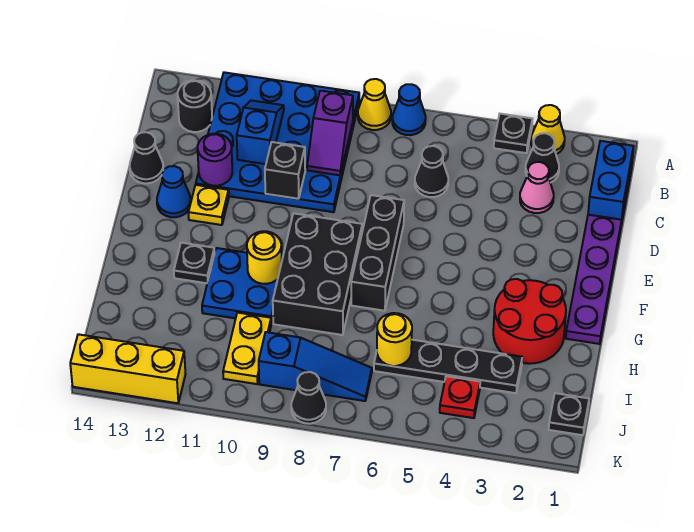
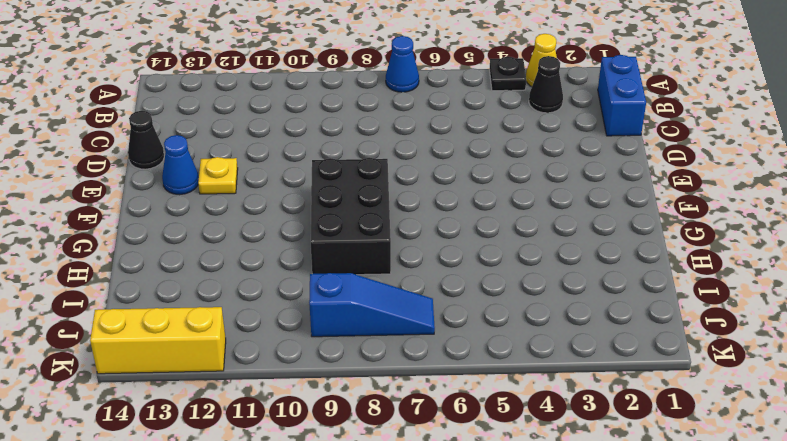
none -> yellow 1x1 cone [358,79,391,130]
none -> blue 4x4 plate [196,72,359,212]
none -> black 1x1 round brick [178,80,212,132]
none -> pink 1x1 cone [520,162,554,213]

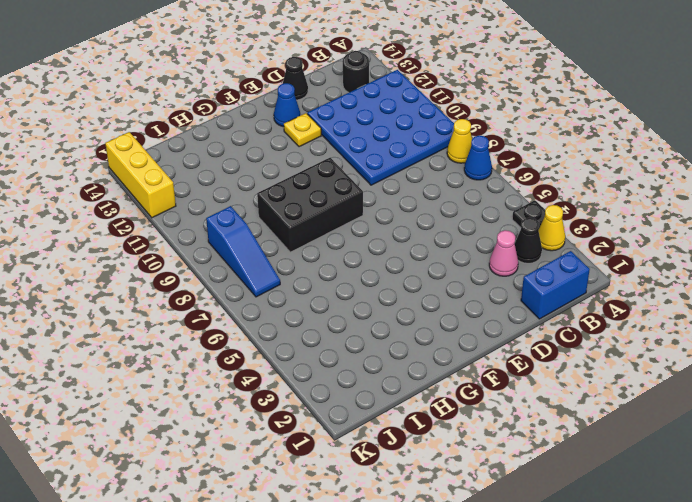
none -> black 1x1 cone [415,146,448,197]
none -> purple 1x4 plate [566,215,622,344]
none -> black 1x3 brick [351,195,404,311]
none -> red 2x2 round brick [493,279,566,364]

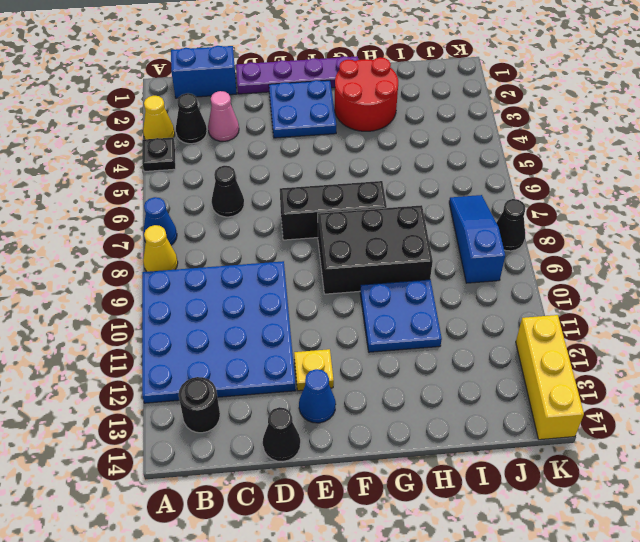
blue 2x2 plate [269,80,336,138] -> none
none -> black 1x1 plate [174,243,215,283]
none -> black 1x4 plate [374,340,522,393]
none -> yellow 1x2 plate [223,313,271,384]
none -> black 1x1 plate [549,393,589,435]

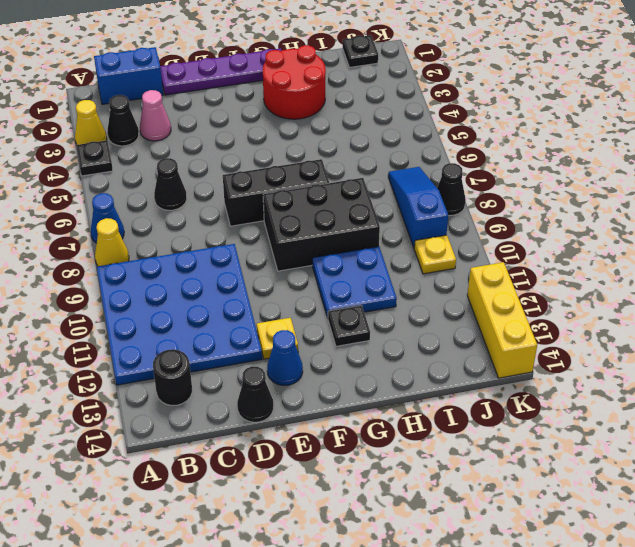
yellow 1x1 plate [414,235,456,274] -> yellow 1x2 plate [223,313,271,384]
none -> black 1x4 plate [374,340,522,393]
none -> red 1x1 plate [440,376,480,418]
none -> purple 1x2 slope [307,91,353,175]
none -> blue 1x2 slope [237,100,284,164]

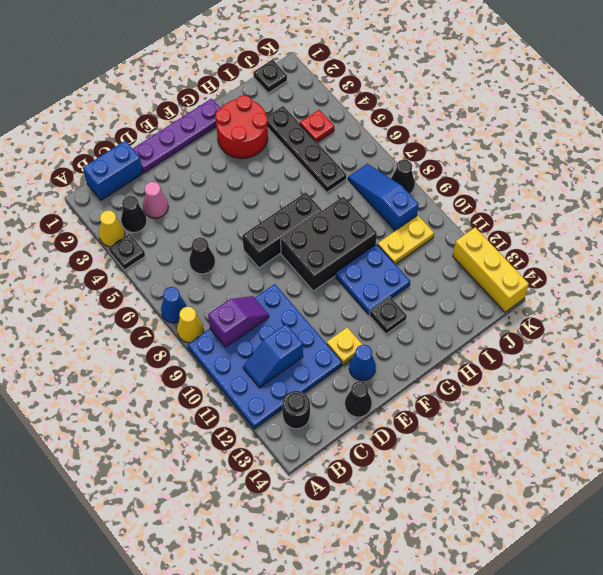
none -> black 1x1 brick [265,142,305,199]
none -> purple 1x1 round brick [198,134,232,186]
none -> yellow 1x1 round brick [247,231,282,284]
none -> yellow 1x1 round brick [377,313,412,366]

